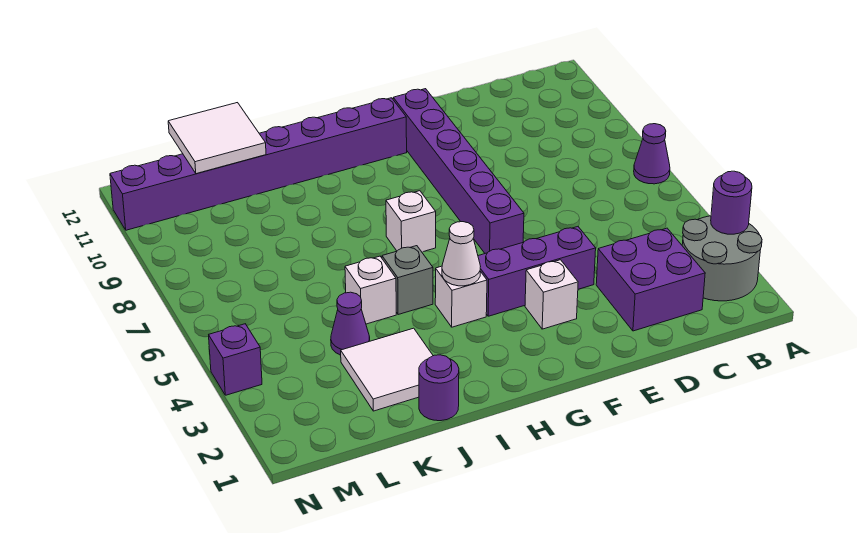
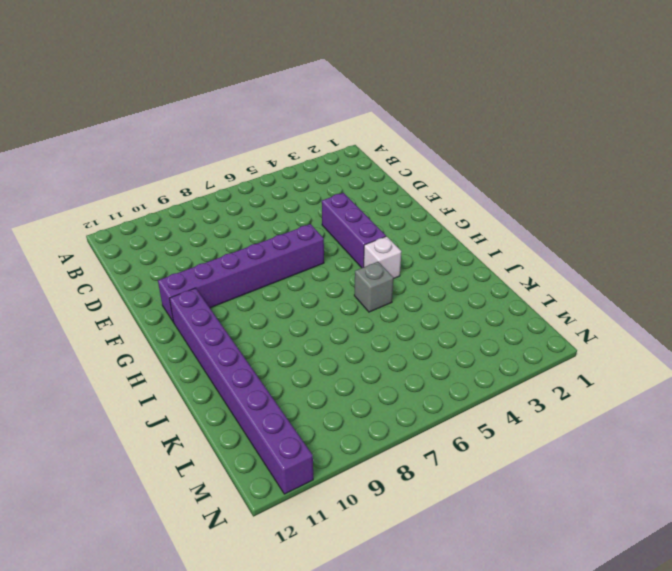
none -> grey 2x2 round brick [682,216,762,301]
none -> purple 1x1 cone [634,124,670,184]
none -> purple 2x2 brick [596,228,705,331]

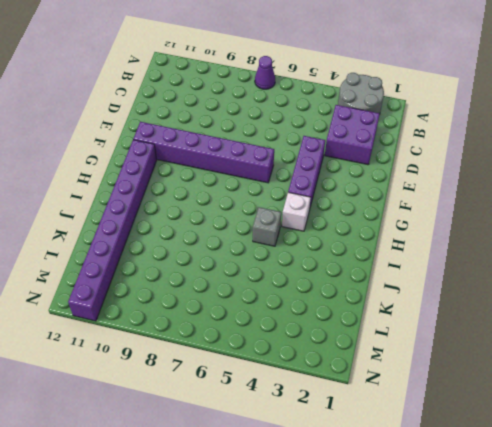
none -> white 1x1 brick [525,260,578,329]
none -> white 1x1 brick [386,191,436,252]
none -> purple 1x1 round brick [419,355,459,421]

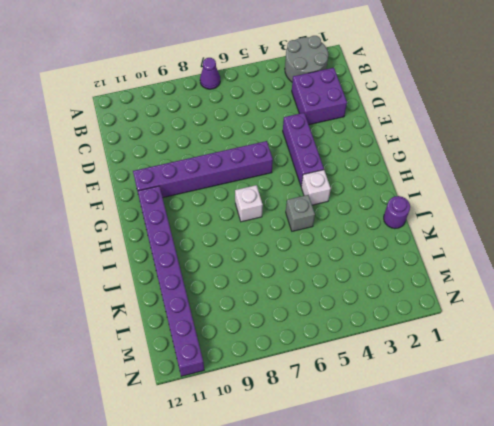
none -> white 1x1 brick [525,260,578,329]
none -> white 2x2 tile [341,328,433,411]
none -> white 1x1 brick [345,256,396,324]

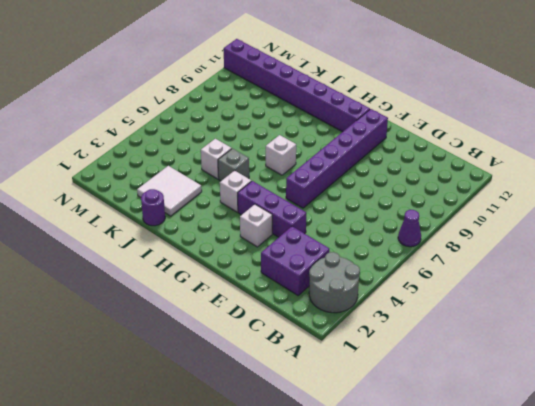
none -> purple 1x1 cone [331,292,370,355]
none -> purple 1x1 brick [209,324,262,395]
none -> purple 1x1 round brick [711,171,752,234]

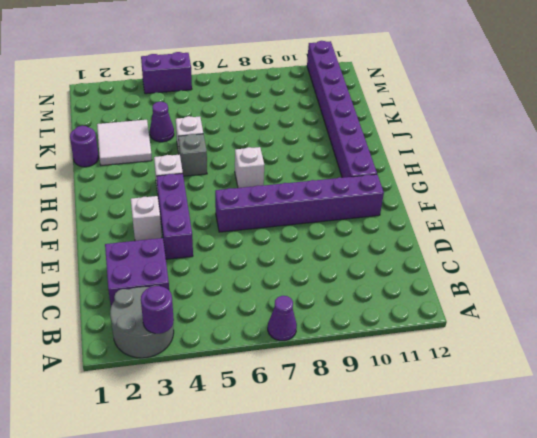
purple 1x2 brick [141,52,192,94] -> purple 1x1 brick [209,324,262,395]
none -> white 1x1 cone [442,222,481,286]
none -> white 2x2 tile [168,103,266,174]

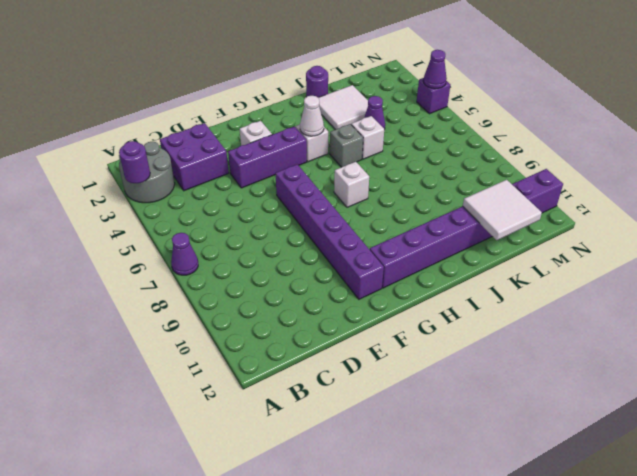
purple 1x1 cone [423,50,447,89] -> none

